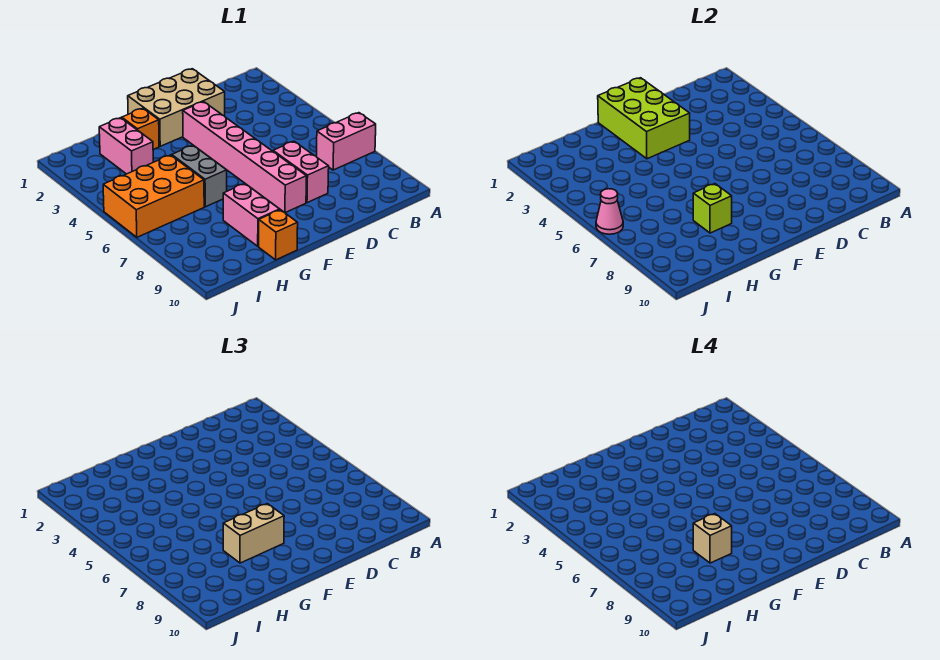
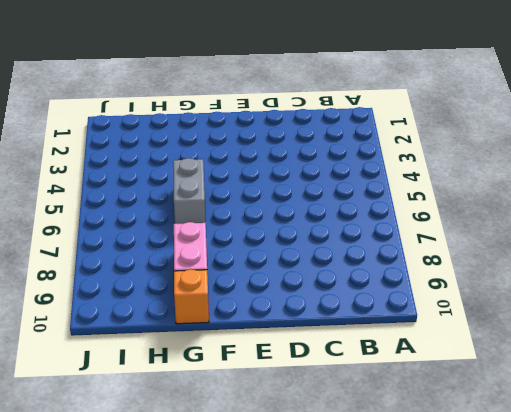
none -> pink 1x2 brick [316,113,376,170]
none -> tan 2x3 brick [128,69,225,146]
none -> pink 1x2 brick [273,141,329,203]

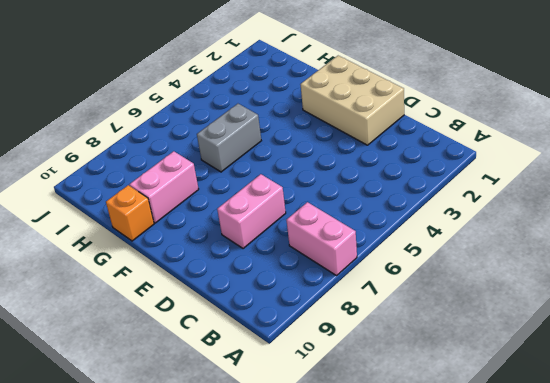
none -> pink 1x6 brick [183,102,306,213]
none -> orange 1x1 brick [122,108,159,149]
none -> pink 1x2 brick [99,118,153,174]

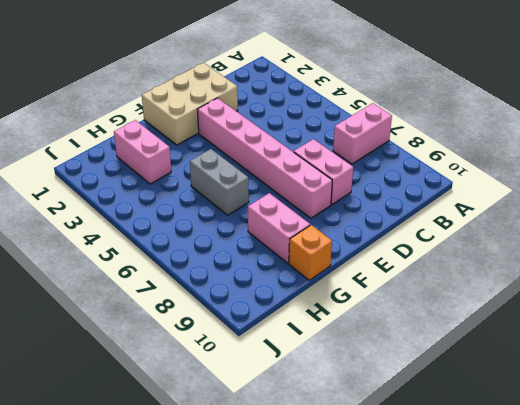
none -> orange 1x1 brick [122,108,159,149]
none -> orange 2x3 brick [103,155,204,237]
none -> lime 2x3 brick [598,78,690,159]

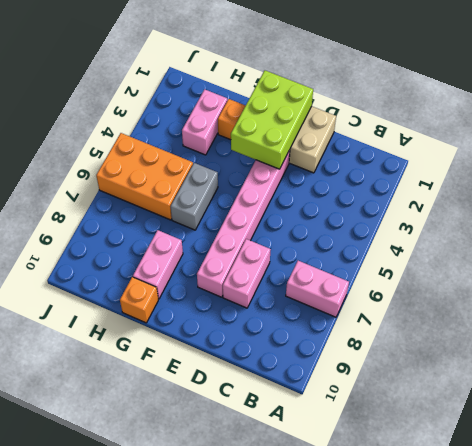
none -> lime 1x1 brick [693,184,732,233]
none -> pink 1x1 cone [596,189,623,234]
none -> tan 1x2 brick [223,504,284,563]

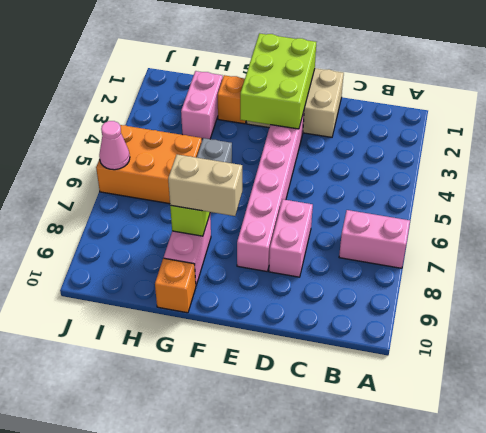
none -> tan 1x1 brick [693,514,732,563]

